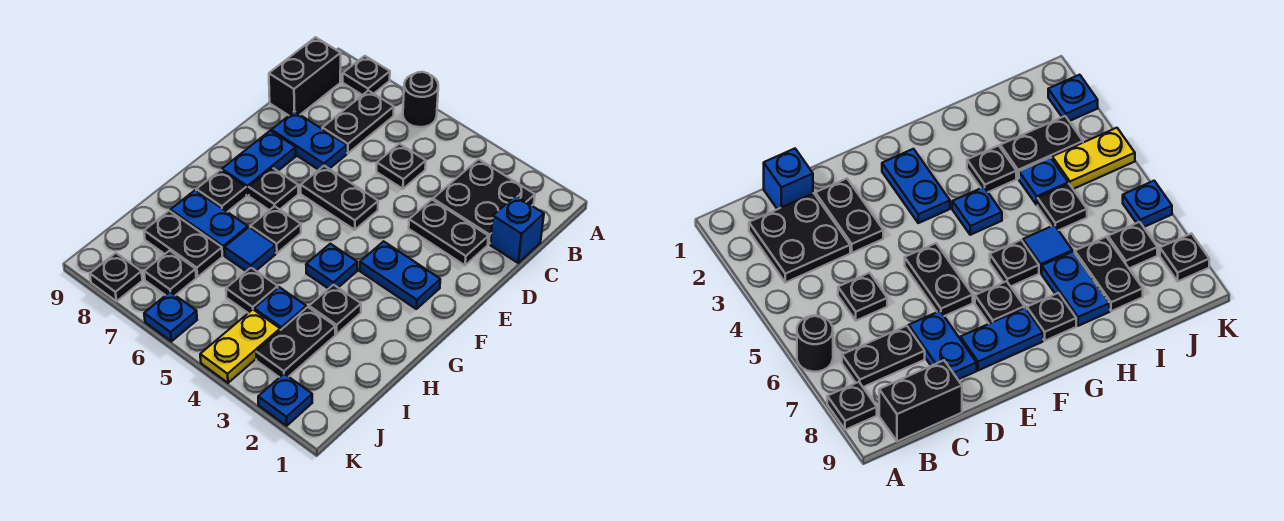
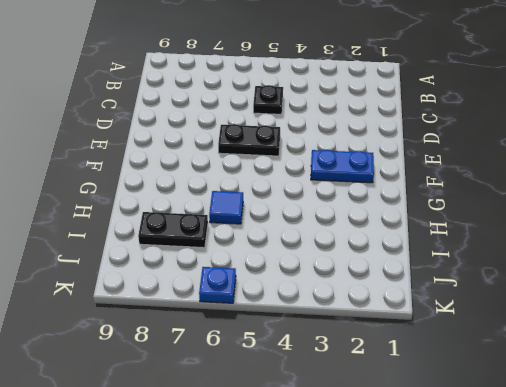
none -> black 1x1 round brick [403,72,438,127]
none -> black 1x1 plate [343,56,390,95]
none -> black 2x2 plate [433,159,535,244]

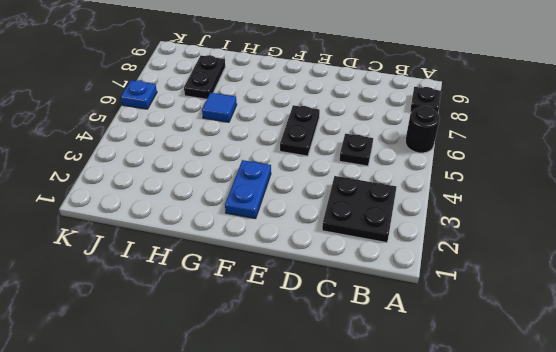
none -> black 1x2 plate [322,91,394,153]
none -> black 1x2 brick [269,37,341,115]
none -> blue 1x1 brick [490,196,544,263]

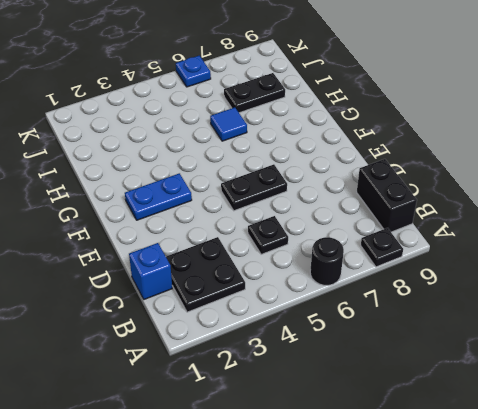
none -> black 1x2 plate [322,91,394,153]
none -> black 1x2 plate [409,200,488,265]
none -> blue 1x2 plate [271,111,347,170]

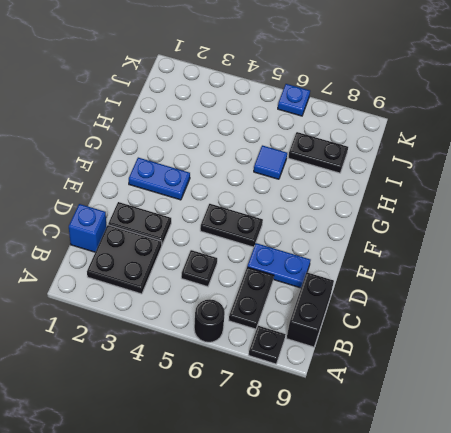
none -> blue 1x2 plate [222,131,296,195]
none -> black 1x1 plate [249,168,298,210]
none -> blue 1x1 plate [306,244,357,289]

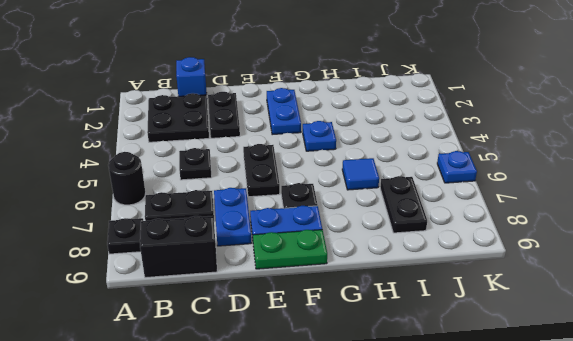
green 1x2 plate [253,230,327,269] -> none
none -> black 1x1 plate [250,206,301,253]
none -> black 1x1 plate [196,170,246,212]
none -> black 1x1 plate [309,285,361,334]

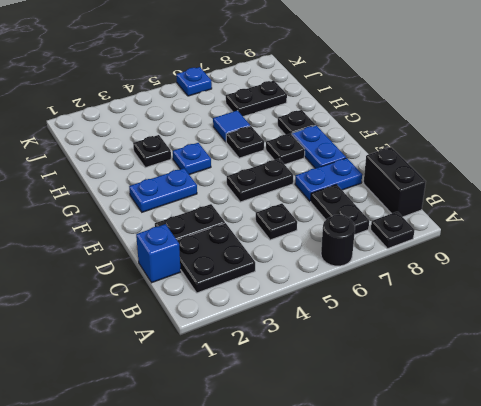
none -> blue 1x2 plate [170,190,248,255]
none -> black 1x2 plate [256,307,335,377]
none -> blue 1x1 plate [254,287,306,330]

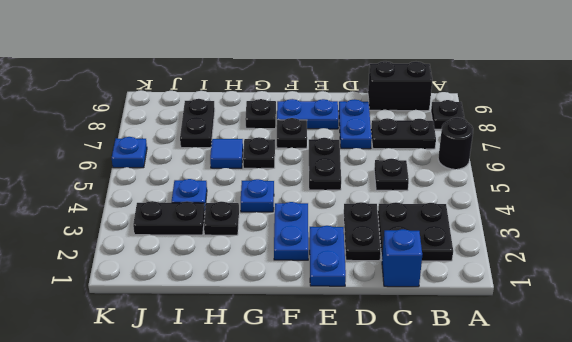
blue 1x2 plate [310,226,346,286] -> blue 1x2 plate moved to [170,190,248,255]
none -> black 1x1 plate [226,268,278,313]
none -> yellow 1x2 plate [200,310,280,383]
none -> black 1x1 plate [144,251,196,295]

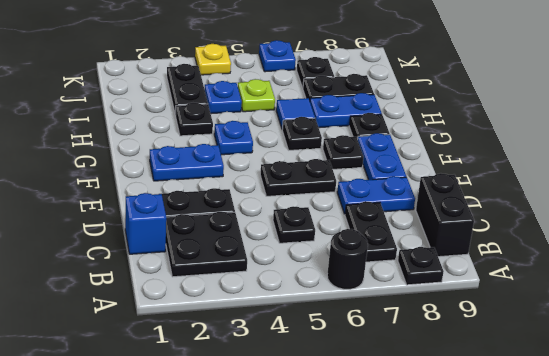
lime 1x1 plate [238,79,275,112] -> black 1x1 plate [226,268,278,313]
yellow 1x1 plate [195,44,231,75] -> yellow 1x2 plate [200,310,280,383]
none -> blue 1x1 plate [258,374,312,426]
none -> black 1x1 plate [90,253,142,301]

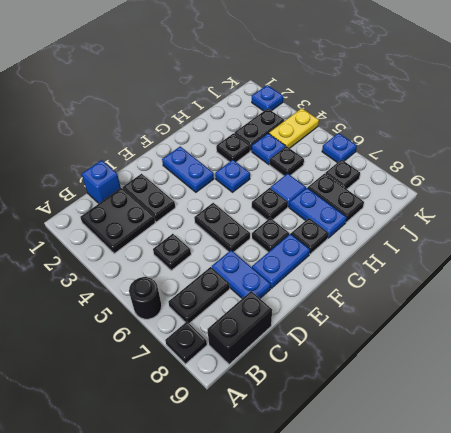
none -> black 1x1 plate [90,253,142,301]

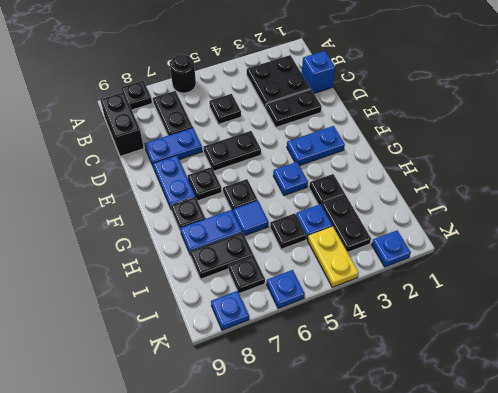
blue 1x1 plate [211,291,249,330] -> black 1x1 plate [90,253,142,301]

